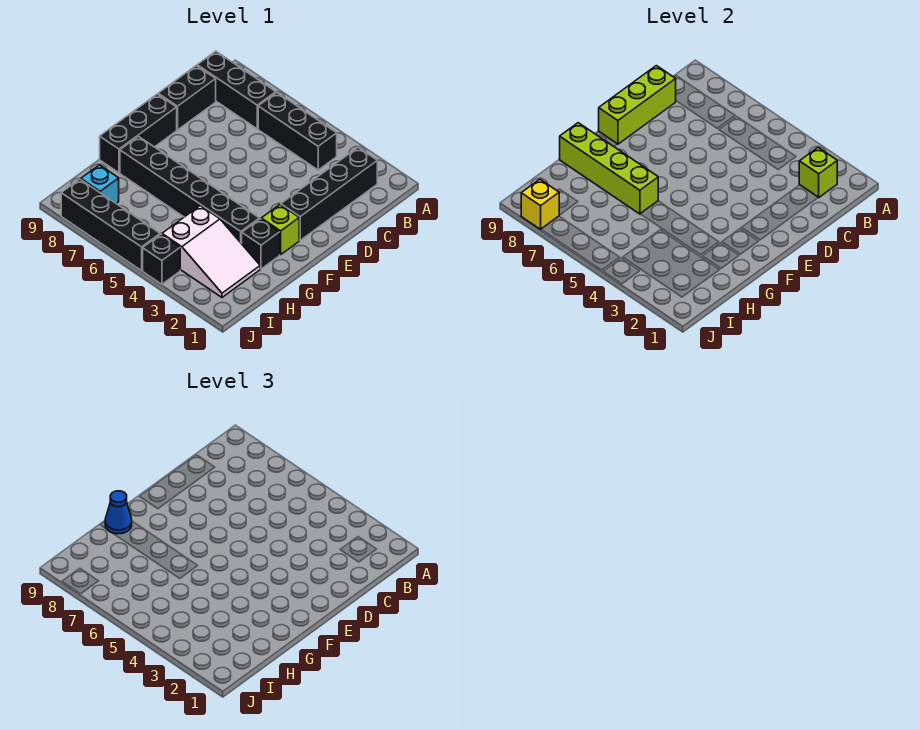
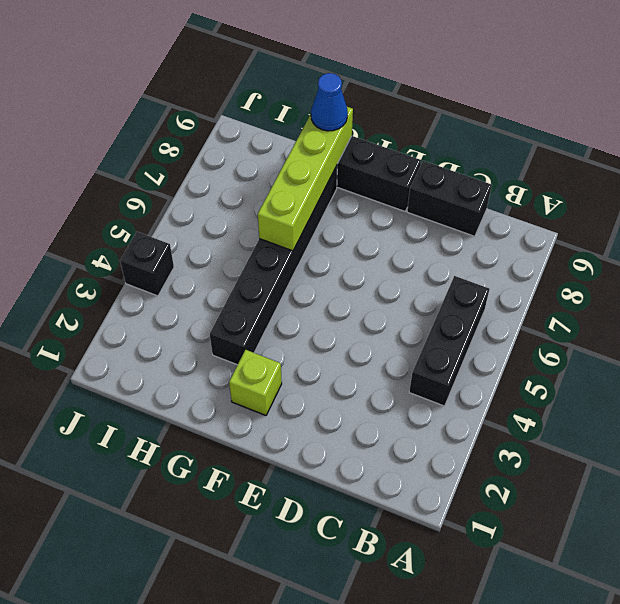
none -> black 1x4 brick [281,148,377,240]
none -> black 1x3 brick [197,51,276,129]
none -> black 1x1 brick [242,219,280,269]

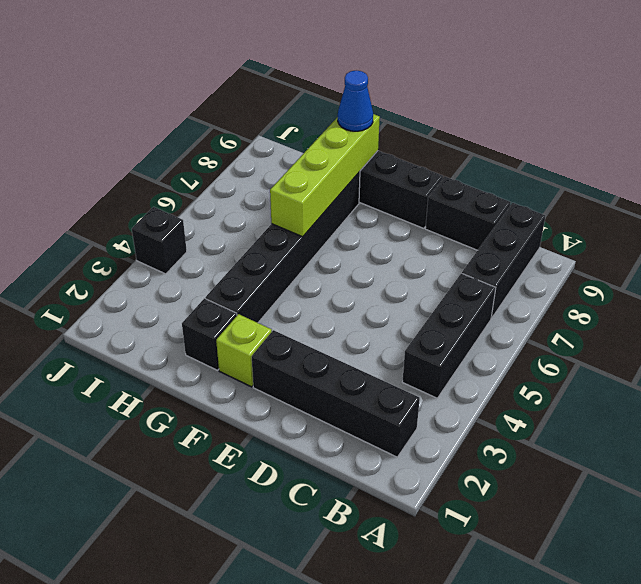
none -> white 2x3 slope [162,206,260,297]
none -> cyan 1x1 brick [81,165,119,203]
none -> black 1x4 brick [61,179,160,271]

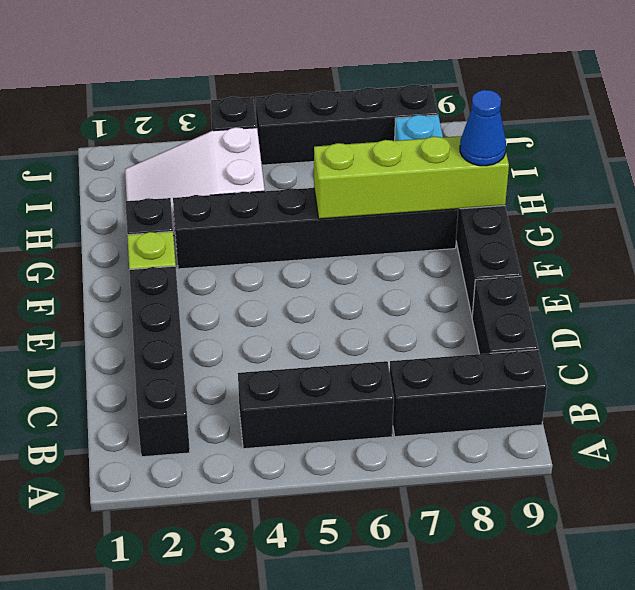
none -> lime 1x1 brick [799,148,837,197]
none -> lime 1x3 brick [599,66,676,144]
none -> yellow 1x1 brick [521,179,559,229]

